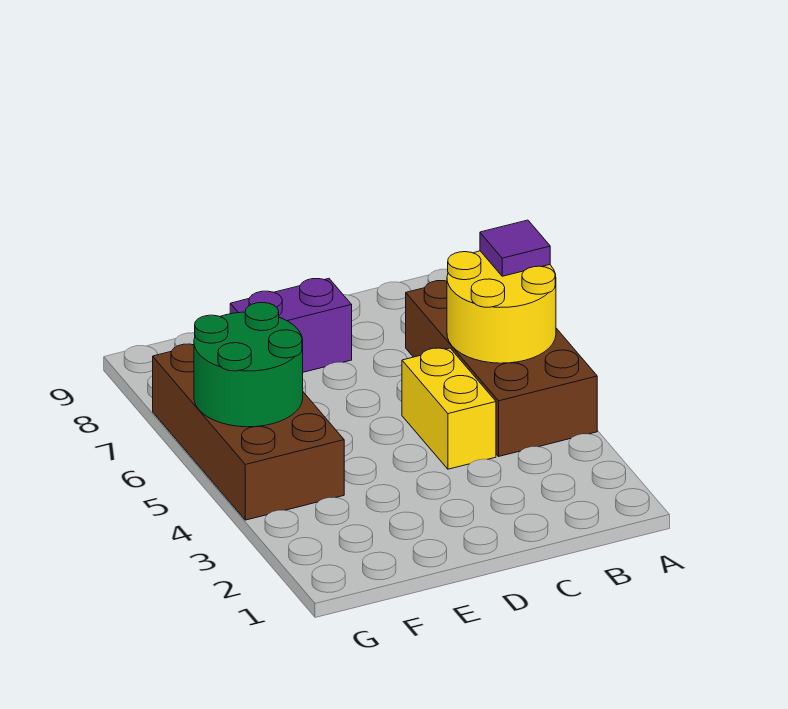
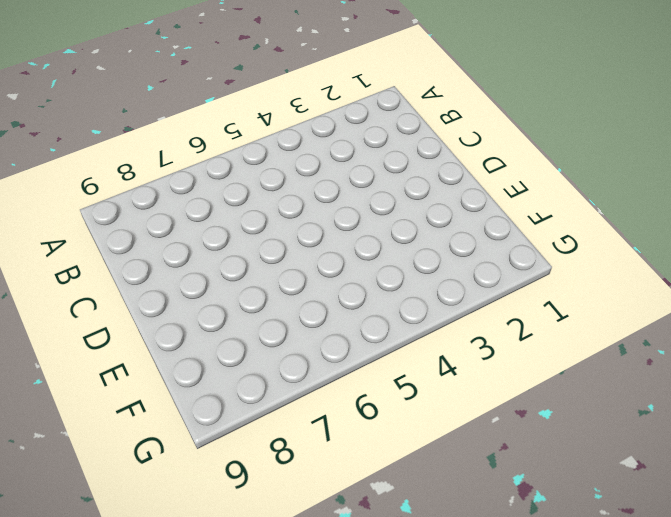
none -> brown 2x4 brick [406,281,597,456]
none -> yellow 1x2 brick [402,348,496,469]

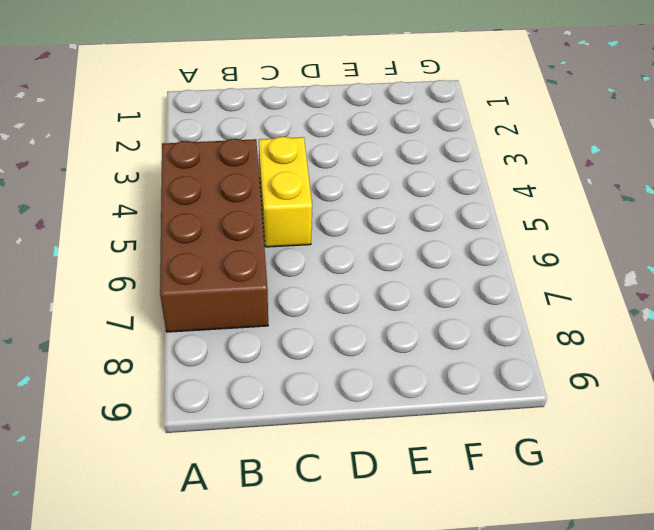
none -> purple 1x2 brick [230,279,352,372]
none -> brown 2x4 brick [153,344,344,520]

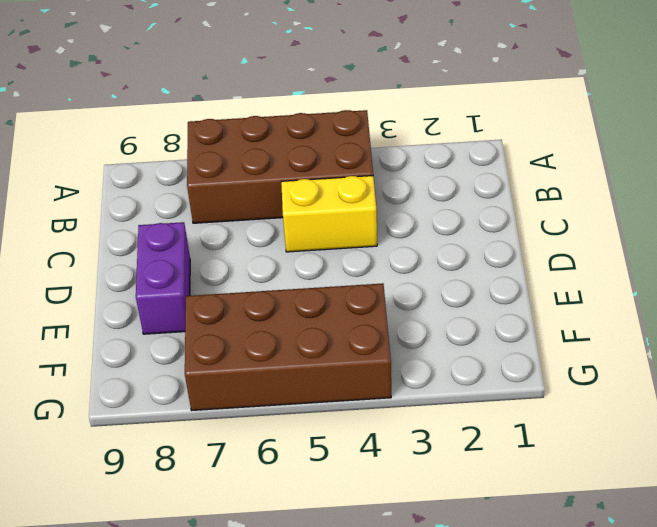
none -> yellow 2x2 round brick [447,251,556,363]
none -> green 2x2 round brick [194,303,303,427]

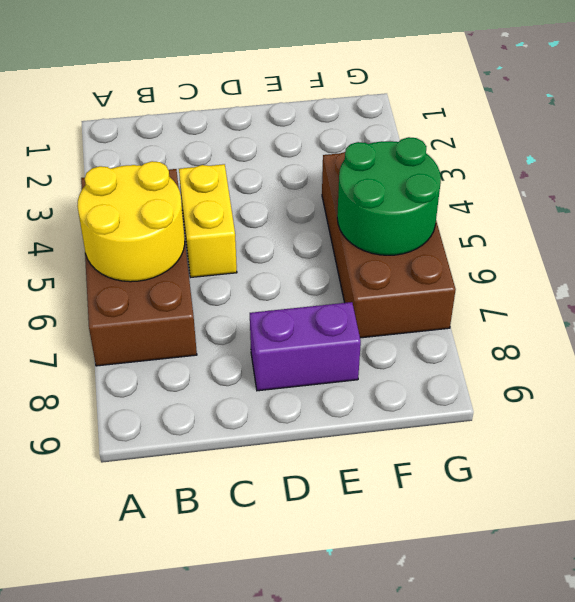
none -> purple 1x1 tile [480,220,550,276]

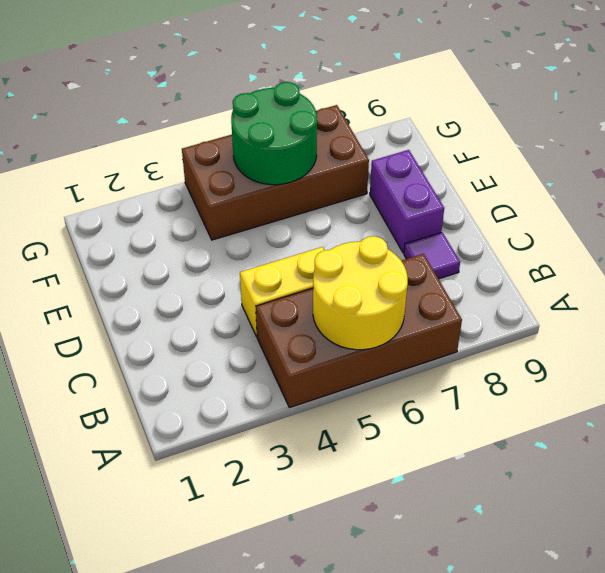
purple 1x1 tile [404,232,460,279] -> purple 1x1 tile moved to [480,220,550,276]

